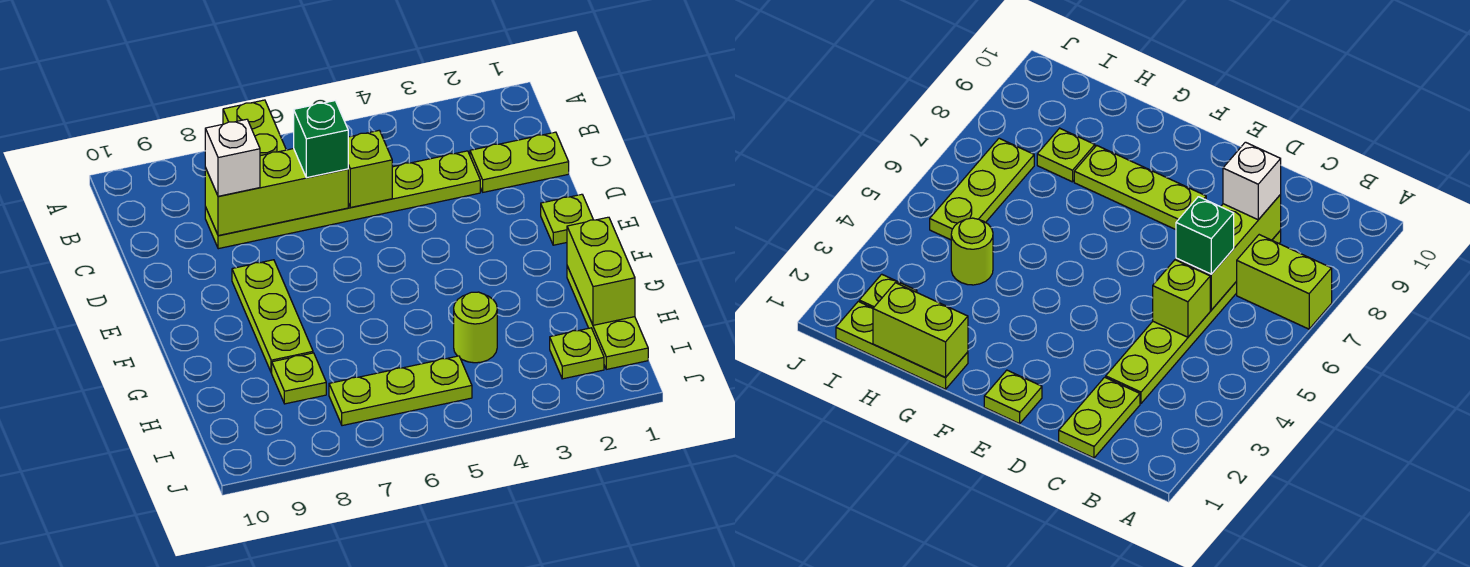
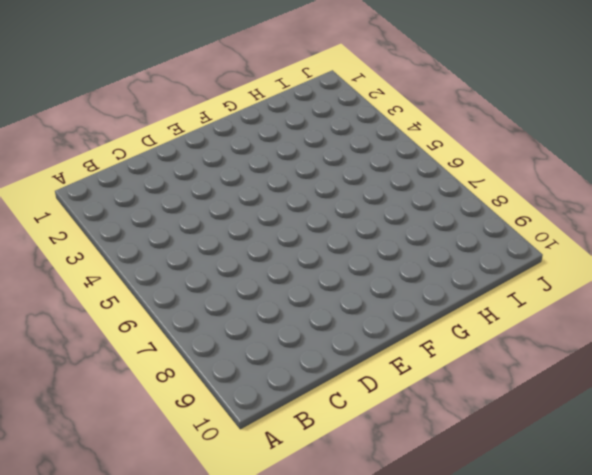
none -> lime 1x2 brick [223,100,286,156]
none -> lime 1x2 plate [470,132,569,192]
none -> lime 1x6 plate [205,151,480,249]

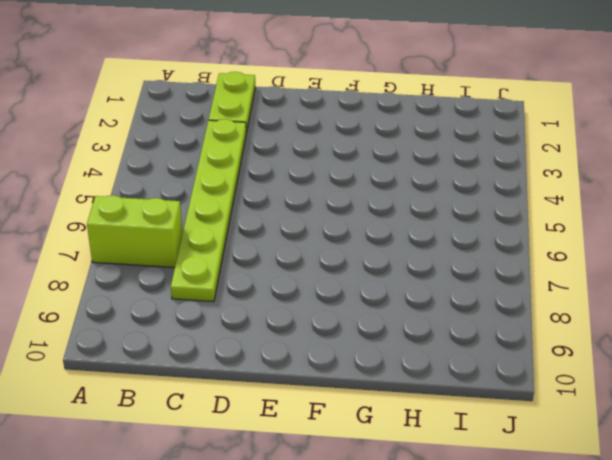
none -> lime 1x1 plate [541,194,593,245]
none -> lime 1x3 plate [232,260,313,373]
none -> lime 1x3 plate [567,266,648,369]

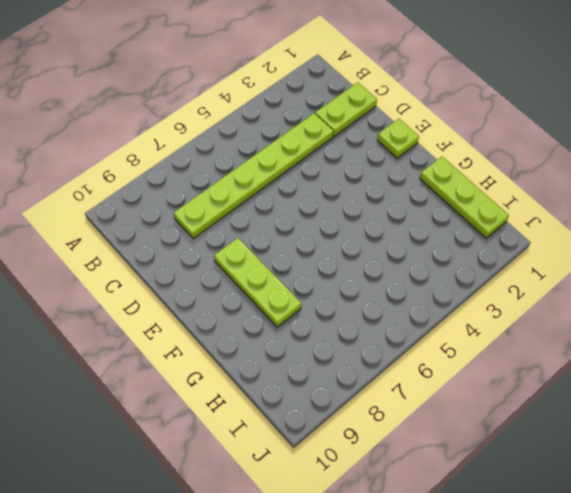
none -> lime 1x2 brick [223,100,286,156]
none -> lime 1x1 round brick [454,292,497,363]
none -> lime 1x1 plate [272,353,326,404]

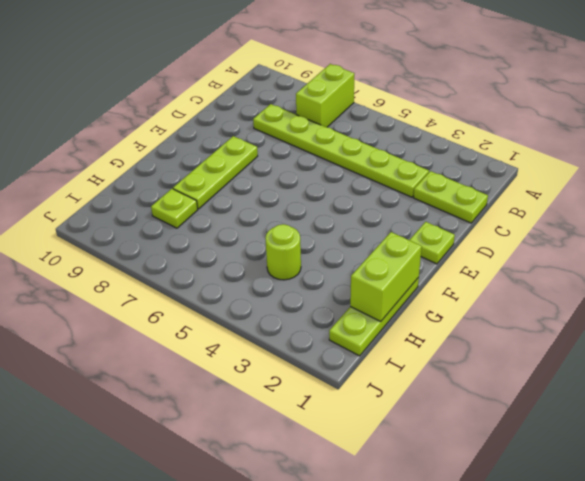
none -> lime 1x1 plate [550,328,604,379]
none -> lime 1x3 plate [329,356,472,426]
none -> lime 1x1 brick [348,130,392,207]

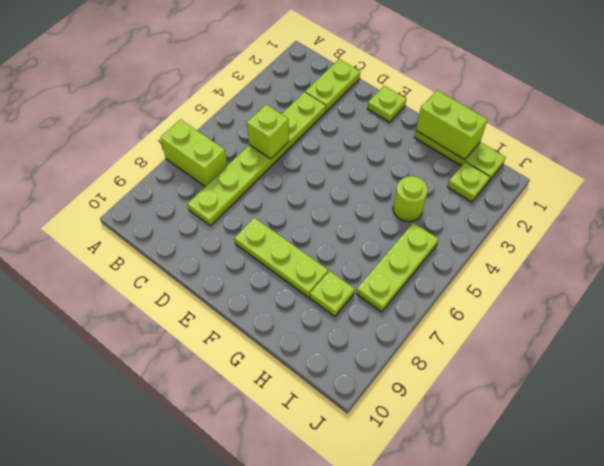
none -> lime 1x3 brick [205,149,348,236]
none -> green 1x1 brick [294,101,348,178]
none -> white 1x1 brick [205,119,260,196]

